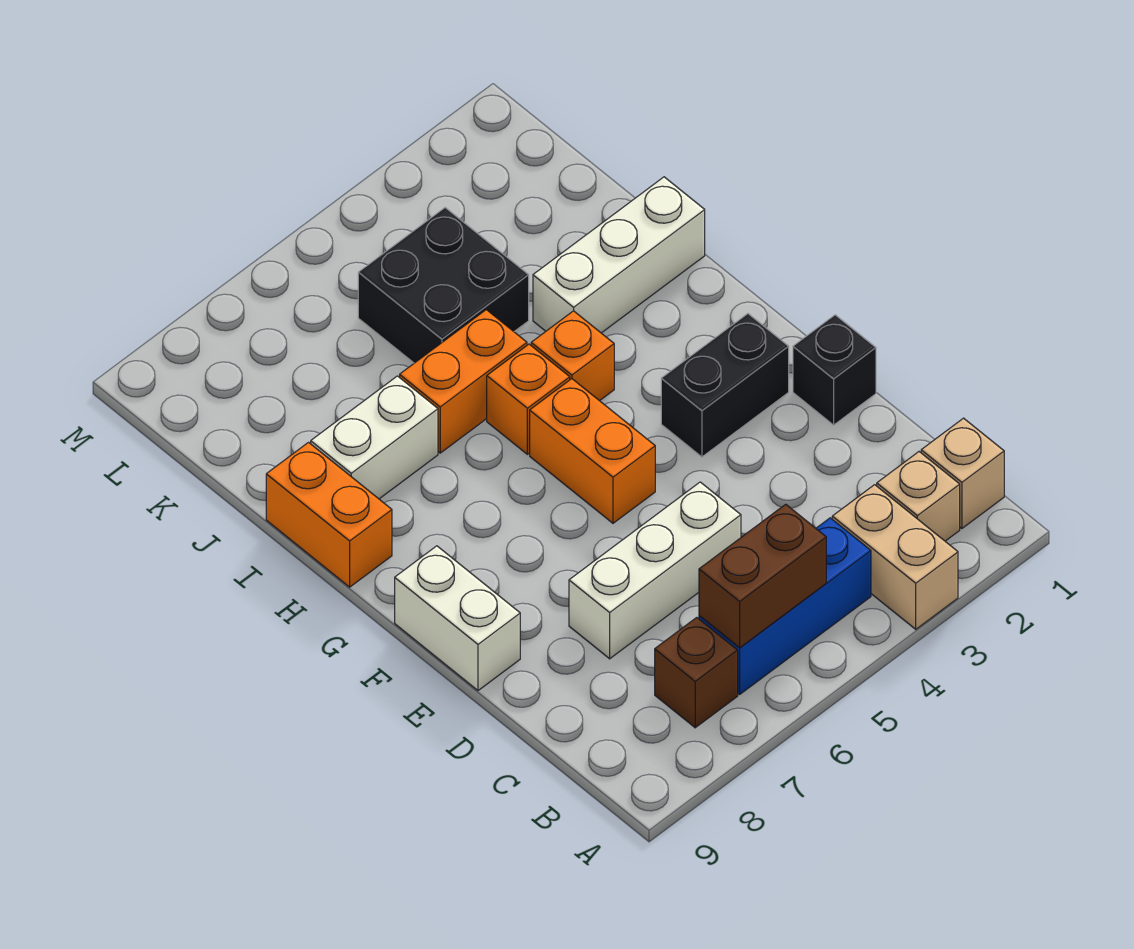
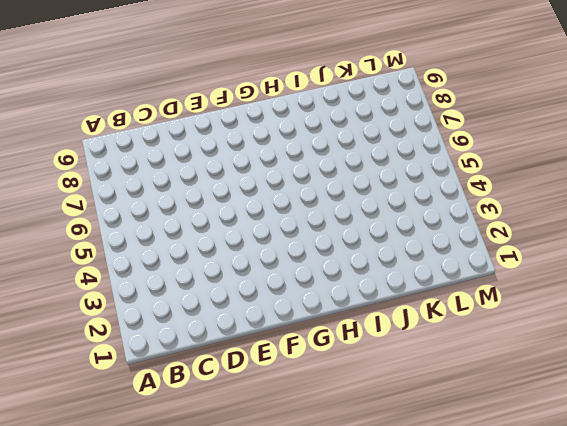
none -> tan 1x2 brick [832,485,958,629]
none -> tan 1x1 brick [921,418,1004,528]
none -> tan 1x1 brick [877,452,960,541]

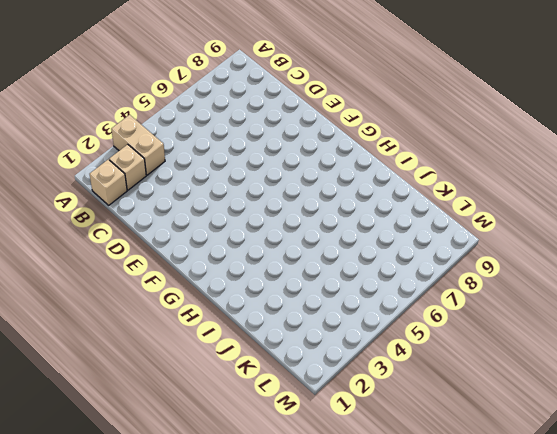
none -> blue 1x3 brick [699,518,871,694]
none -> brown 1x1 brick [655,618,738,728]
none -> white 1x3 brick [569,482,741,659]

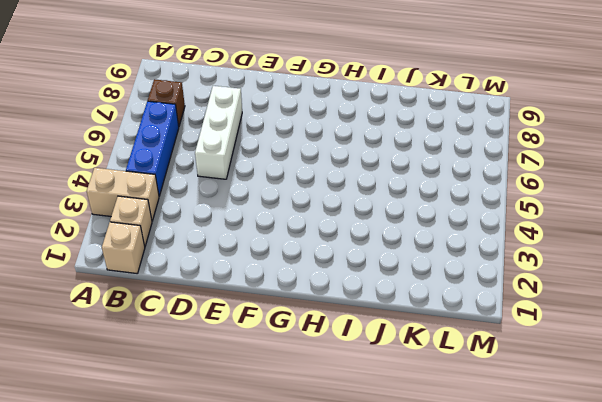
none -> black 1x1 brick [793,315,876,425]
none -> white 1x2 brick [395,546,520,690]
none -> black 1x2 brick [661,314,789,457]

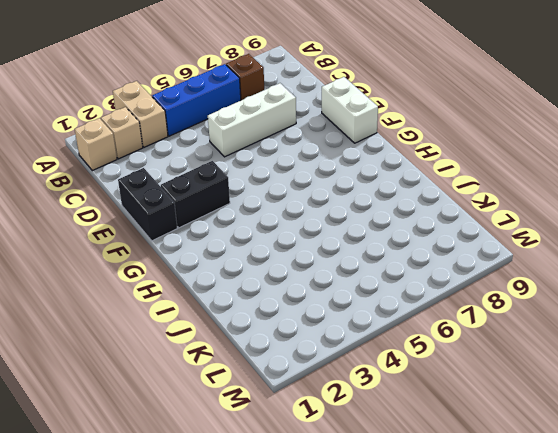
black 1x2 brick [118,168,177,241] -> black 1x1 brick [793,315,876,425]
none -> orange 1x2 brick [530,379,655,523]
none -> orange 1x1 brick [531,311,614,401]
none -> orange 1x1 brick [487,344,570,454]

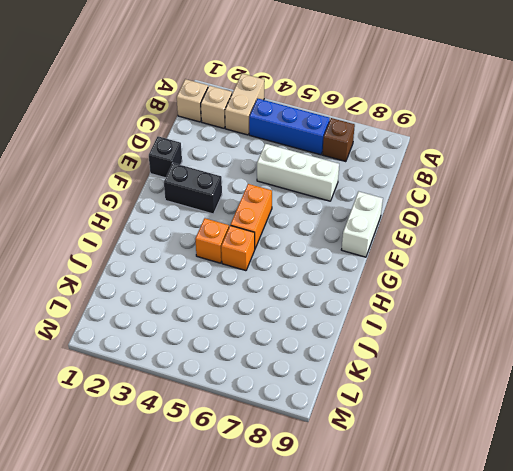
none -> orange 1x2 brick [266,443,392,587]
none -> white 1x3 brick [533,177,705,333]
none -> orange 1x2 brick [400,310,527,453]

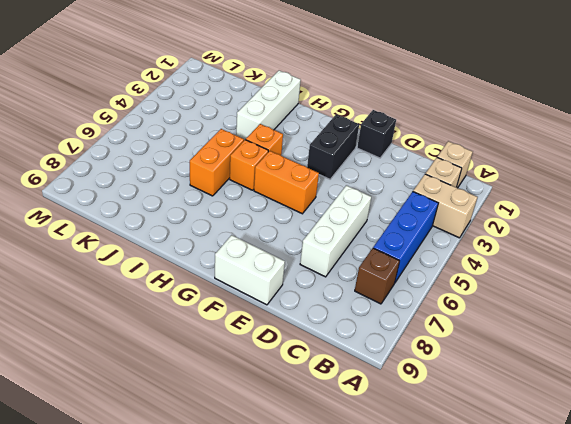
none -> orange 1x2 brick [266,443,392,587]
none -> white 1x2 brick [311,376,438,499]
none -> black 2x2 brick [358,208,529,363]

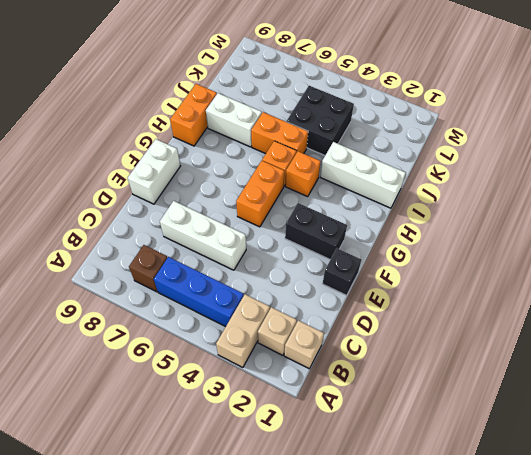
none -> brown 1x2 brick [699,504,826,648]

